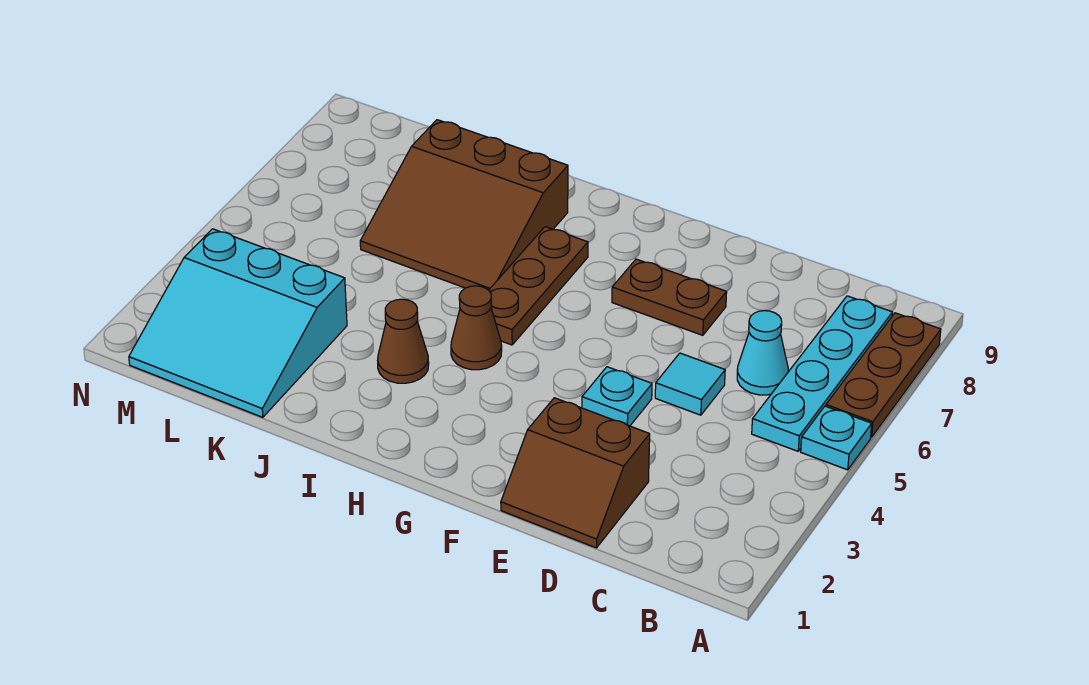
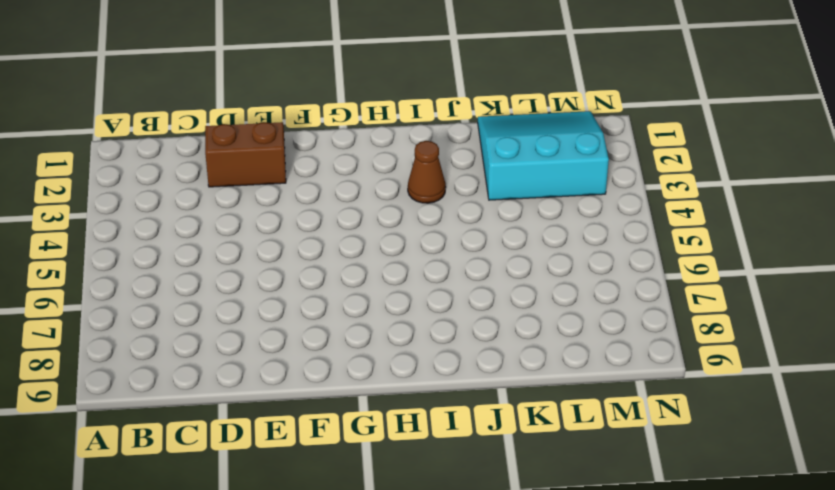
none -> cyan 1x1 plate [801,406,872,470]
none -> brown 1x3 plate [826,313,941,437]
none -> cyan 1x4 plate [752,296,892,451]

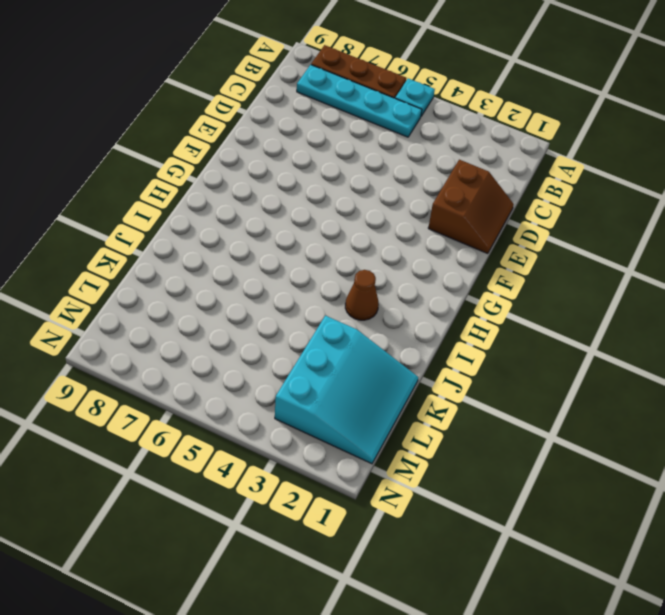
none -> cyan 1x1 cone [737,311,788,395]
none -> cyan 1x1 tile [655,353,725,415]
none -> cyan 1x1 plate [582,367,652,426]

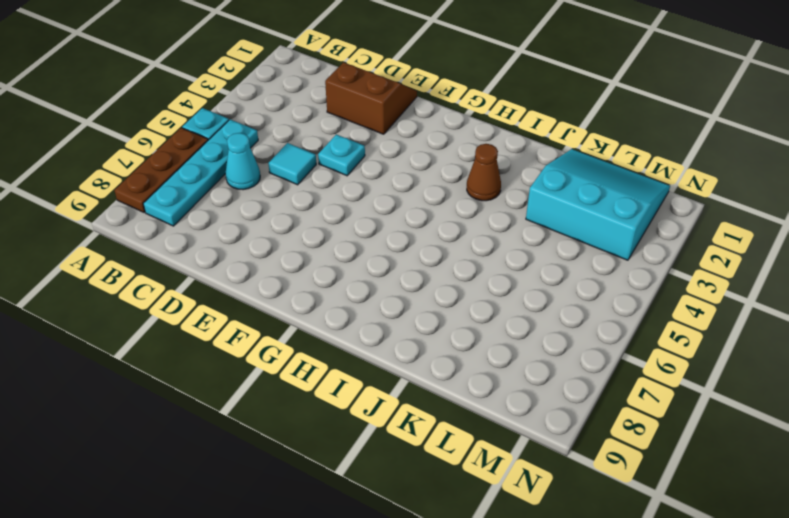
none -> brown 1x2 plate [612,259,727,335]
none -> brown 1x1 cone [451,286,502,370]
none -> brown 1x3 plate [489,227,588,345]

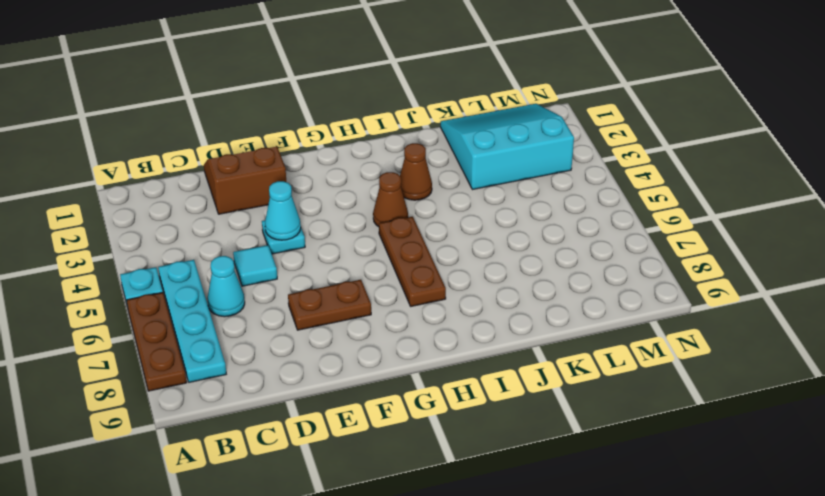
cyan 1x1 cone [265,181,301,240] -> none
none -> brown 3x3 slope [360,120,568,290]

